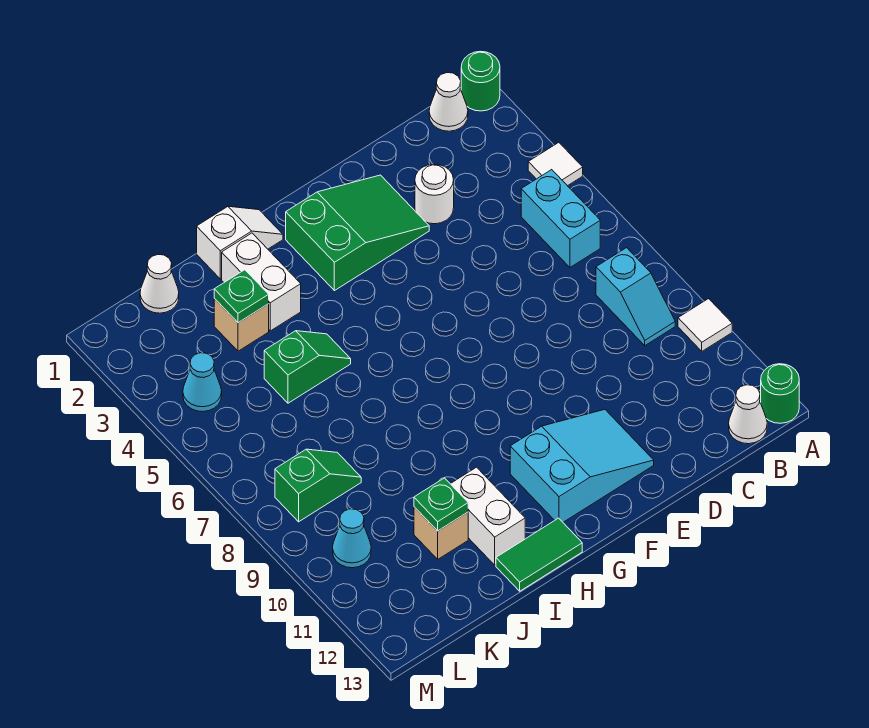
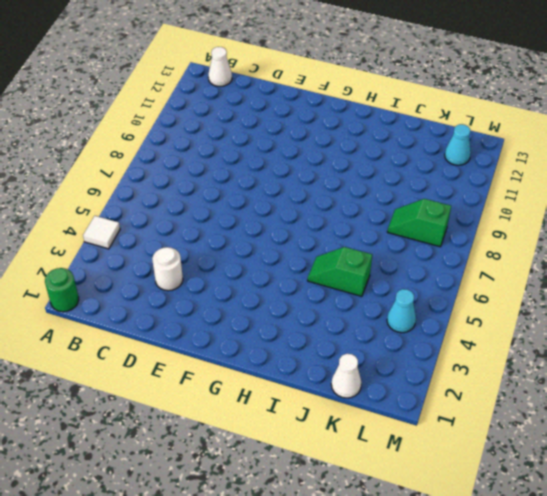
cyan 1x1 cone [445,124,471,165] -> cyan 1x1 cone moved to [333,509,371,568]
none -> white 1x1 tile [678,299,732,351]
none -> green 1x1 round brick [761,364,799,423]
none -> white 1x1 cone [429,73,468,131]

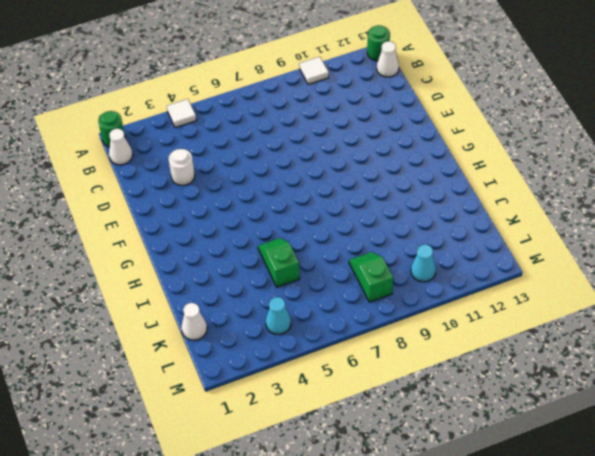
none -> cyan 1x2 brick [521,170,600,267]
none -> cyan 1x2 slope [596,248,675,345]
none -> green 2x3 slope [286,175,429,291]

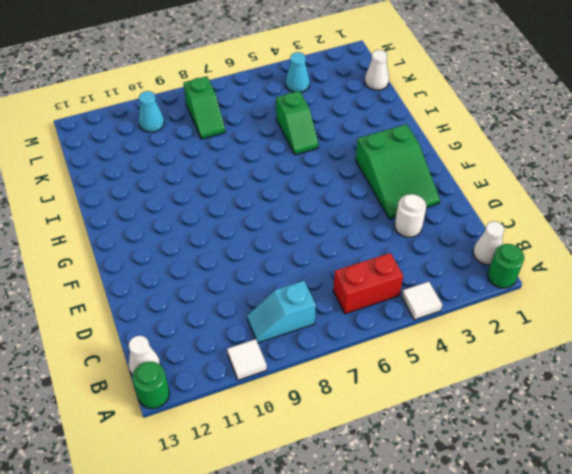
red 1x2 brick [333,253,403,314] -> cyan 1x2 brick [521,170,600,267]
none -> cyan 2x3 slope [510,409,654,522]
none -> white 1x2 slope [197,206,283,279]
none -> green 1x2 tile [496,518,582,591]

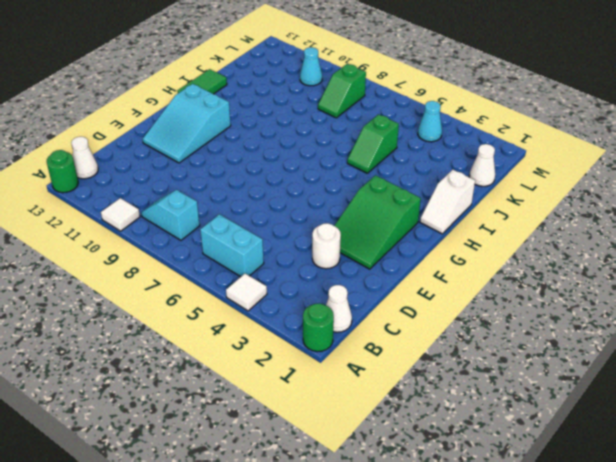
none -> white 1x2 brick [222,233,301,331]
none -> white 1x2 brick [451,467,525,565]
none -> tan 1x1 brick [214,299,269,351]

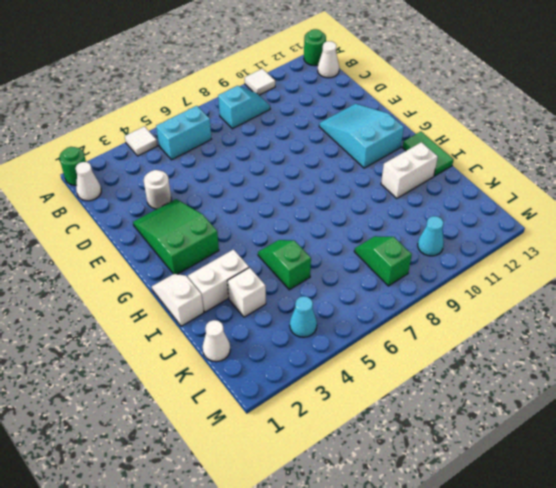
white 1x1 brick [228,267,266,317] -> tan 1x1 brick [214,299,269,351]
none -> tan 1x1 brick [414,507,468,559]
none -> green 1x1 plate [214,270,269,323]
none -> green 1x1 plate [414,478,468,531]

